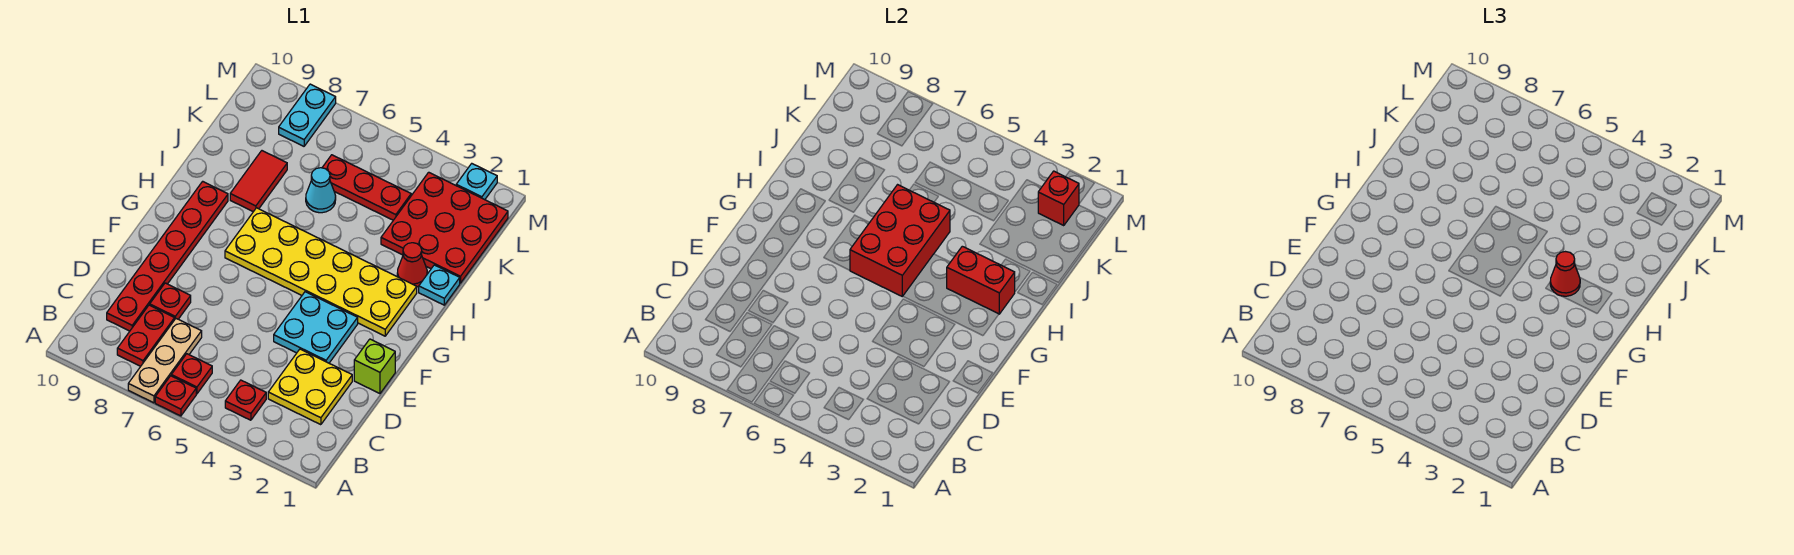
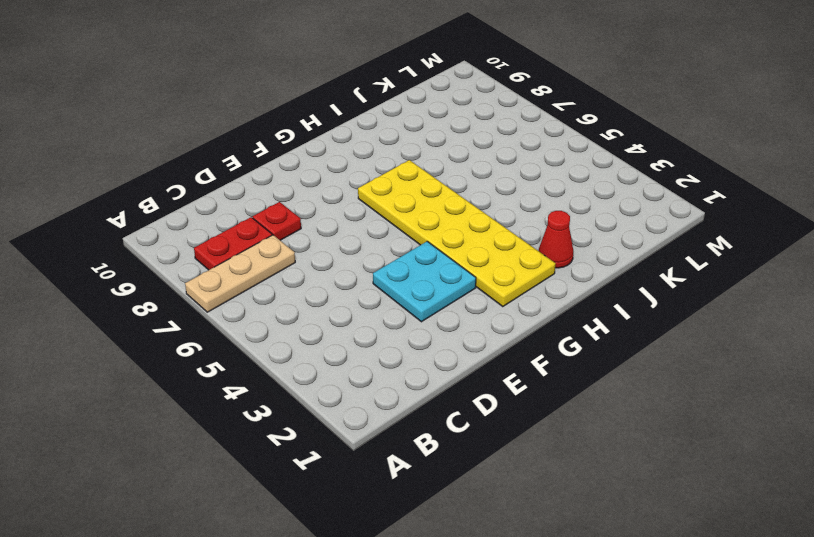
none -> red 1x1 plate [155,376,196,416]
none -> red 1x1 plate [225,380,266,420]
none -> red 1x1 plate [171,354,212,394]

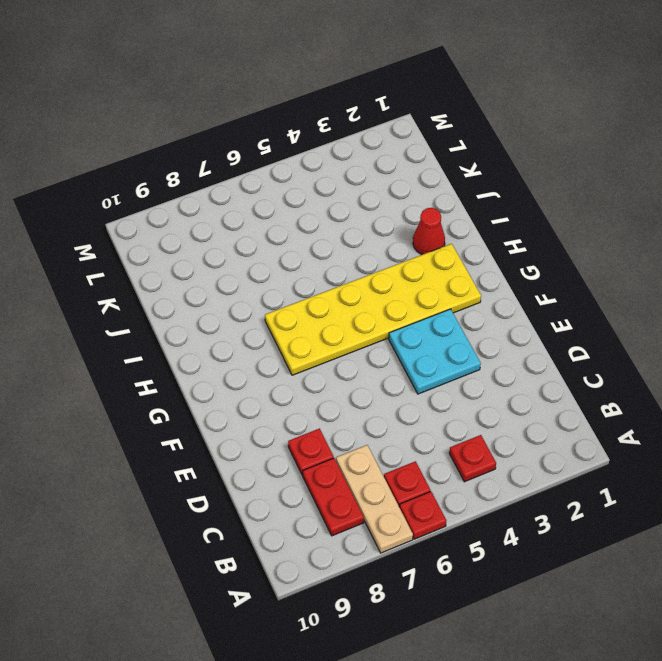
none -> yellow 2x2 plate [268,349,352,425]
none -> red 1x6 plate [107,181,228,331]
none -> lime 1x1 brick [354,339,395,394]

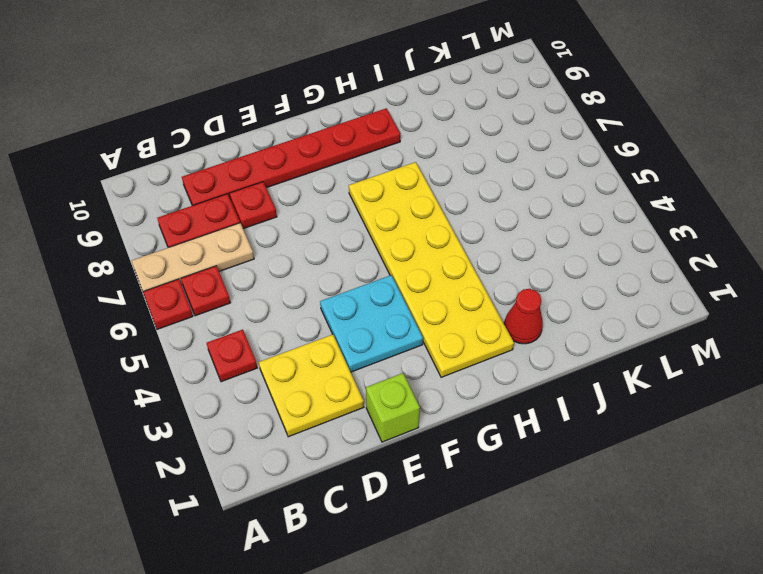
none -> cyan 1x1 plate [419,265,460,305]
none -> red 1x2 tile [230,151,287,212]
none -> red 3x3 plate [381,172,508,283]

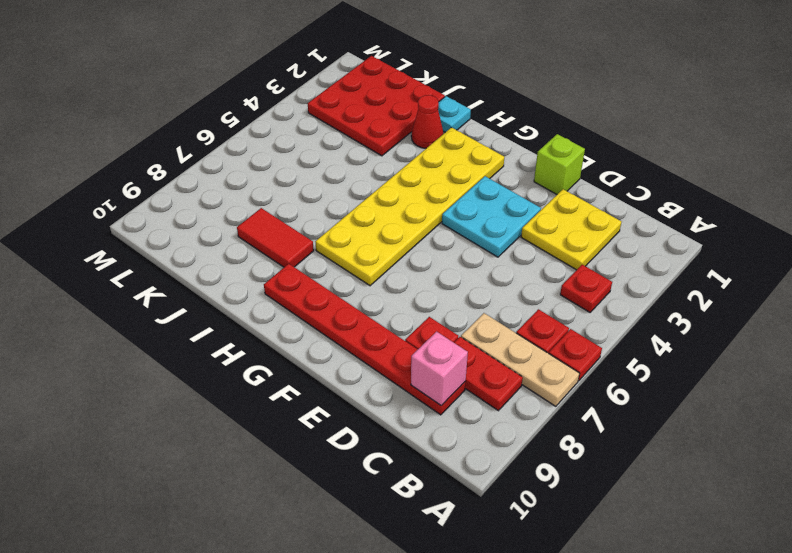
pink 1x1 brick [411,332,468,406] -> none
none -> cyan 1x1 cone [306,168,336,213]
none -> red 1x3 plate [322,155,411,220]
none -> cyan 1x2 plate [279,84,336,146]

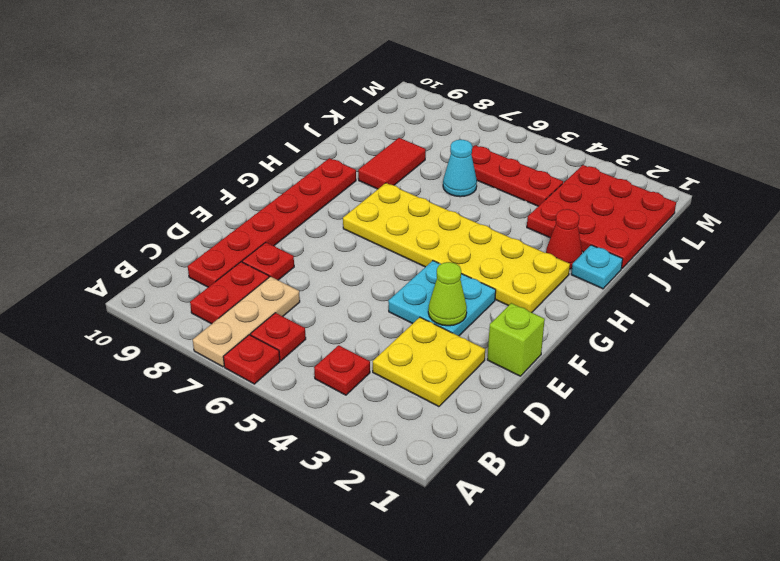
lime 1x1 cone [428,262,467,326] -> none
none -> cyan 1x2 plate [279,84,336,146]
none -> cyan 1x1 plate [456,164,497,200]
none -> red 2x3 brick [850,185,950,296]

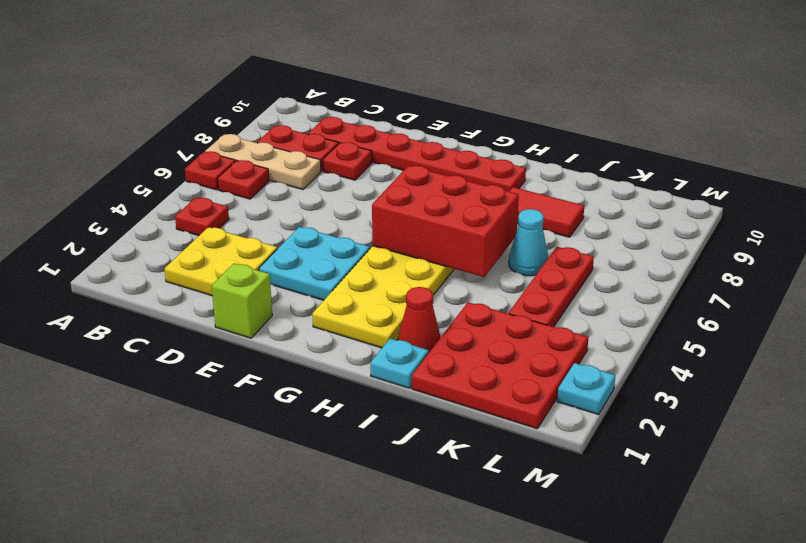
none -> cyan 1x2 plate [279,84,336,146]
none -> red 1x2 brick [947,246,1015,314]
none -> red 1x1 brick [1038,171,1079,225]

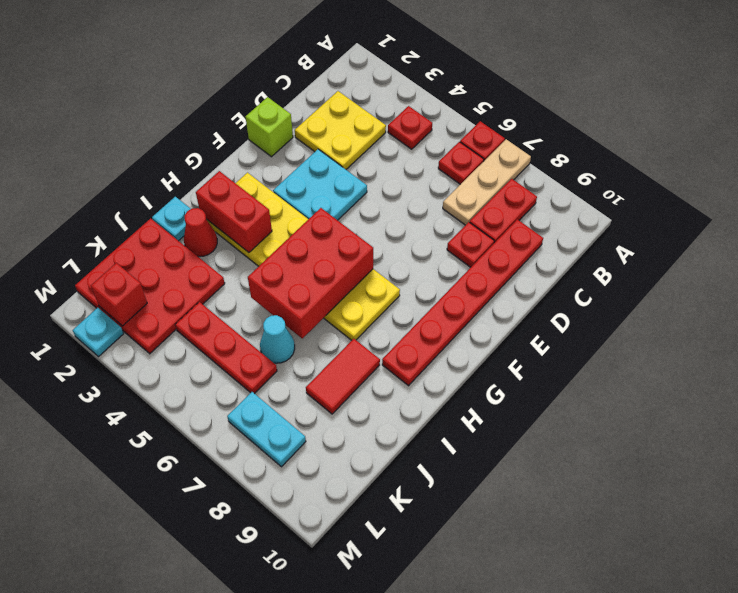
cyan 1x2 plate [227,392,306,467] -> cyan 1x2 plate turned to [279,84,336,146]
none -> red 1x1 cone [1550,252,1580,296]

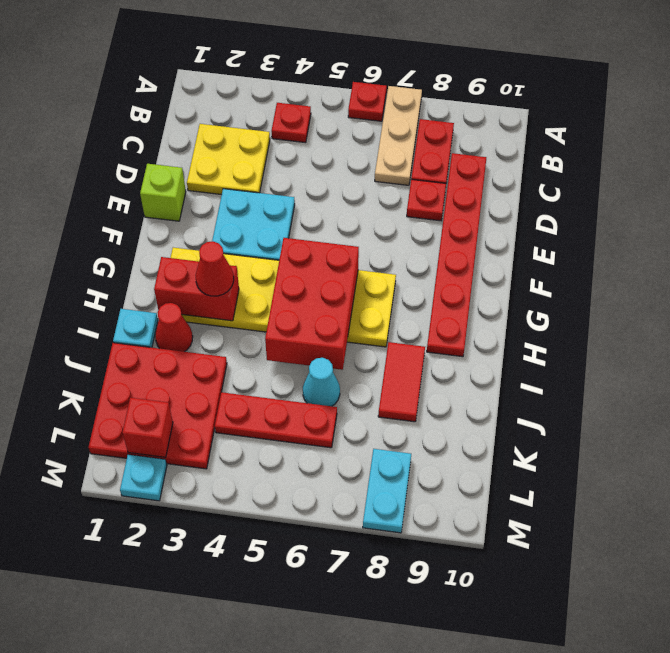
none -> red 1x1 plate [171,354,212,394]

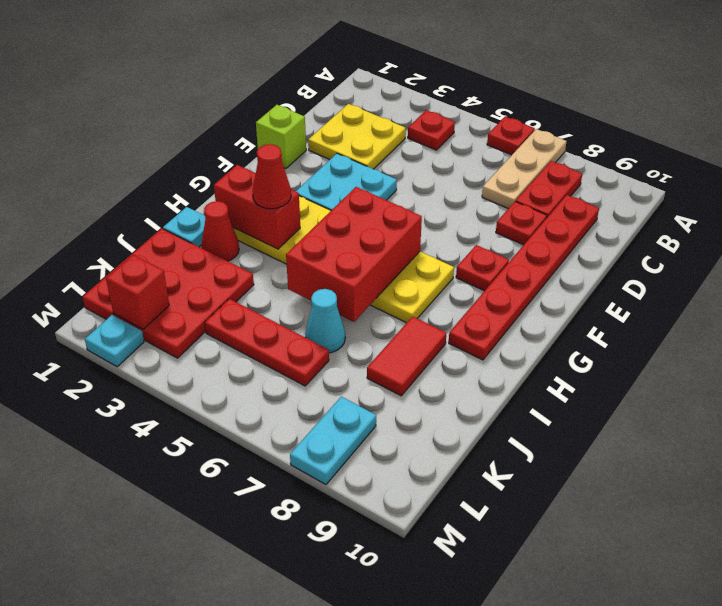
red 1x1 plate [456,245,509,291] -> red 1x1 plate moved to [171,354,212,394]

